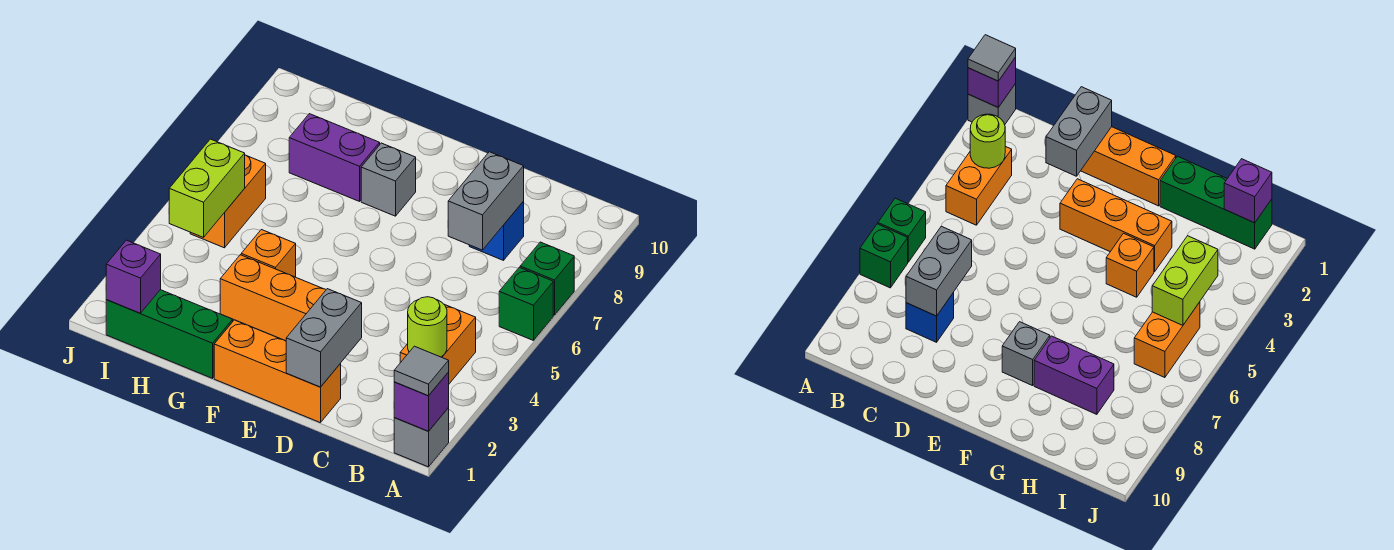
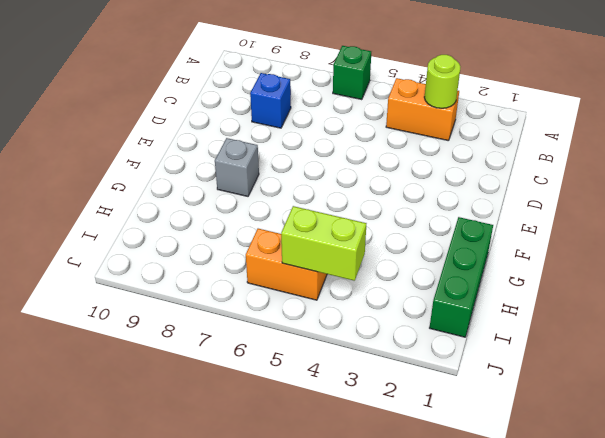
none -> grey 1x1 brick [394,408,449,467]
none -> green 1x1 brick [520,242,574,315]
none -> orange 1x3 brick [214,320,341,423]

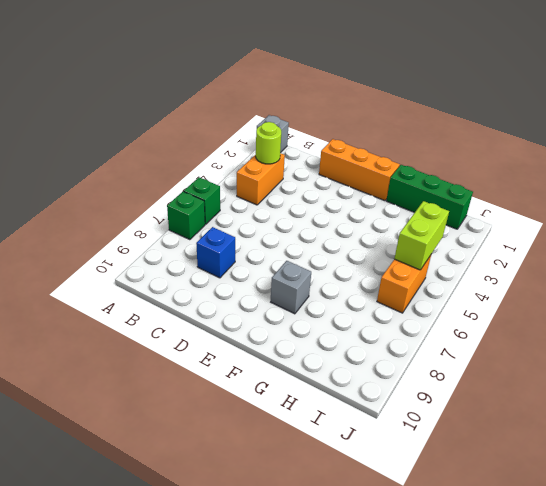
none -> orange 1x3 brick [220,255,326,341]
none -> orange 1x1 brick [241,230,296,277]
none -> purple 1x2 brick [289,114,380,201]

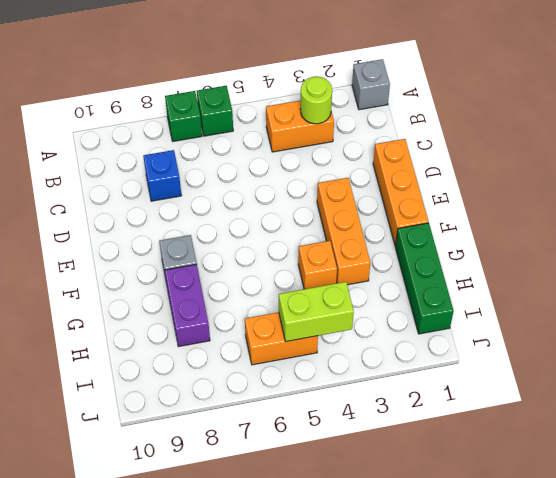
none -> purple 1x1 brick [394,372,449,431]
none -> grey 1x2 brick [448,152,524,250]
none -> grey 1x2 brick [286,289,362,387]

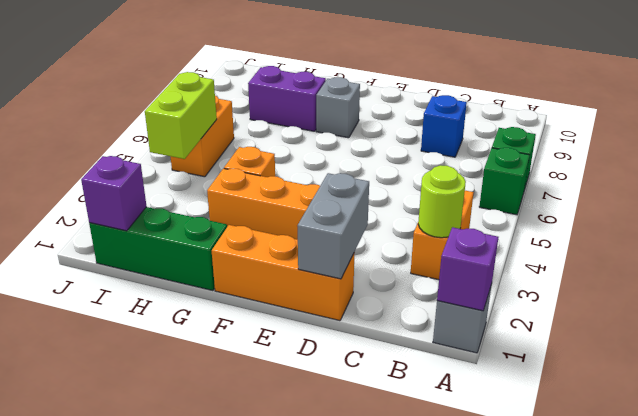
none -> grey 1x2 brick [448,152,524,250]
none -> grey 1x1 tile [394,346,449,396]

